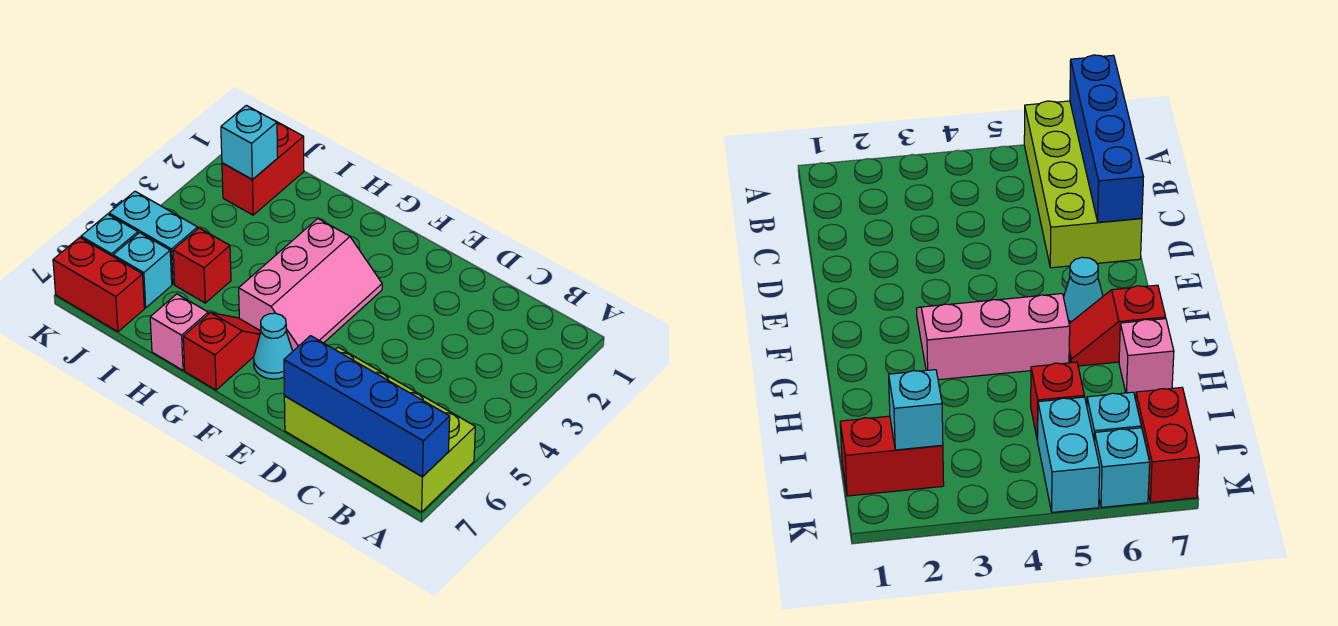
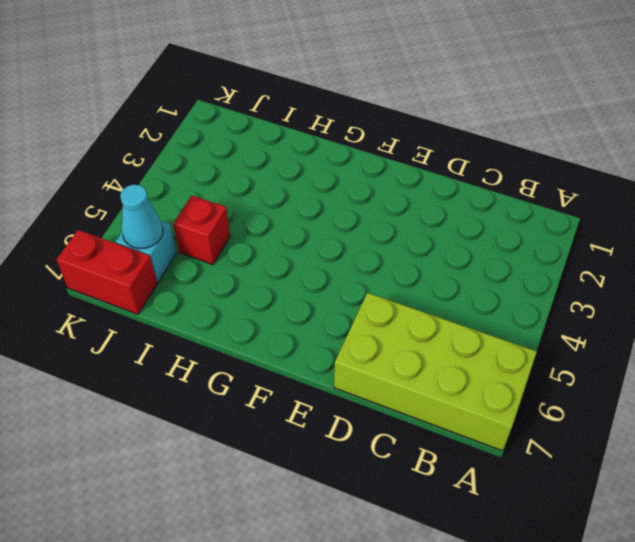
cyan 1x1 cone [120,185,163,249] -> cyan 1x1 cone moved to [254,313,293,379]
none -> pink 2x3 slope [239,219,382,351]
none -> red 1x2 slope [183,313,261,390]
none -> pink 1x1 brick [150,294,208,370]

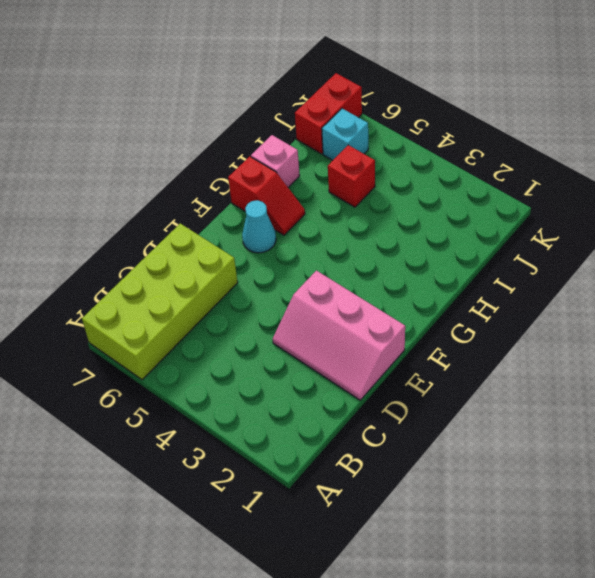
pink 2x3 slope [273,271,405,400] -> pink 2x3 slope moved to [239,219,382,351]
none -> red 1x2 brick [222,121,304,215]
none -> cyan 1x2 brick [109,191,198,284]
none -> cyan 1x1 brick [81,214,138,256]

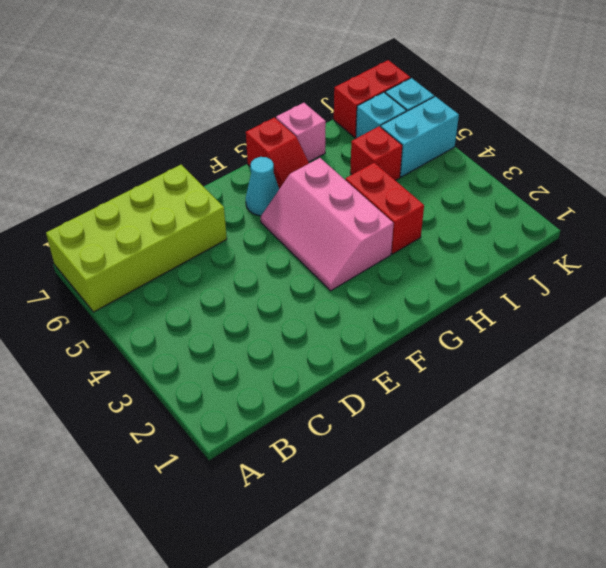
red 1x2 brick [345,163,424,254] -> red 1x2 brick moved to [222,121,304,215]
none -> blue 1x4 brick [284,336,450,477]
none -> cyan 1x1 brick [221,105,278,180]

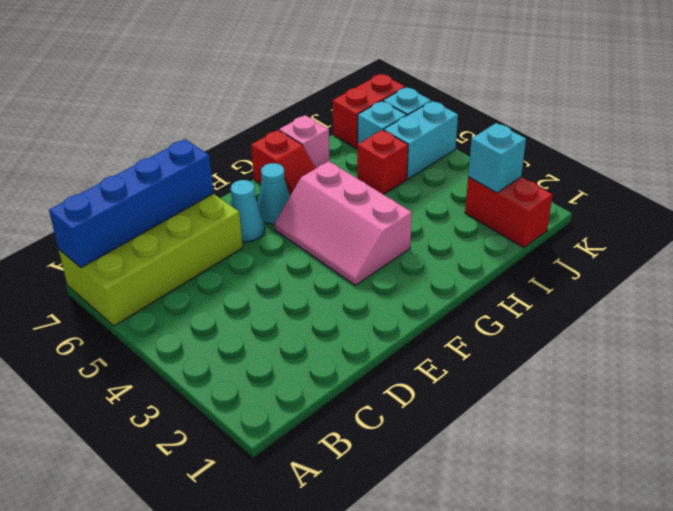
cyan 1x1 cone [231,180,265,242] -> none

